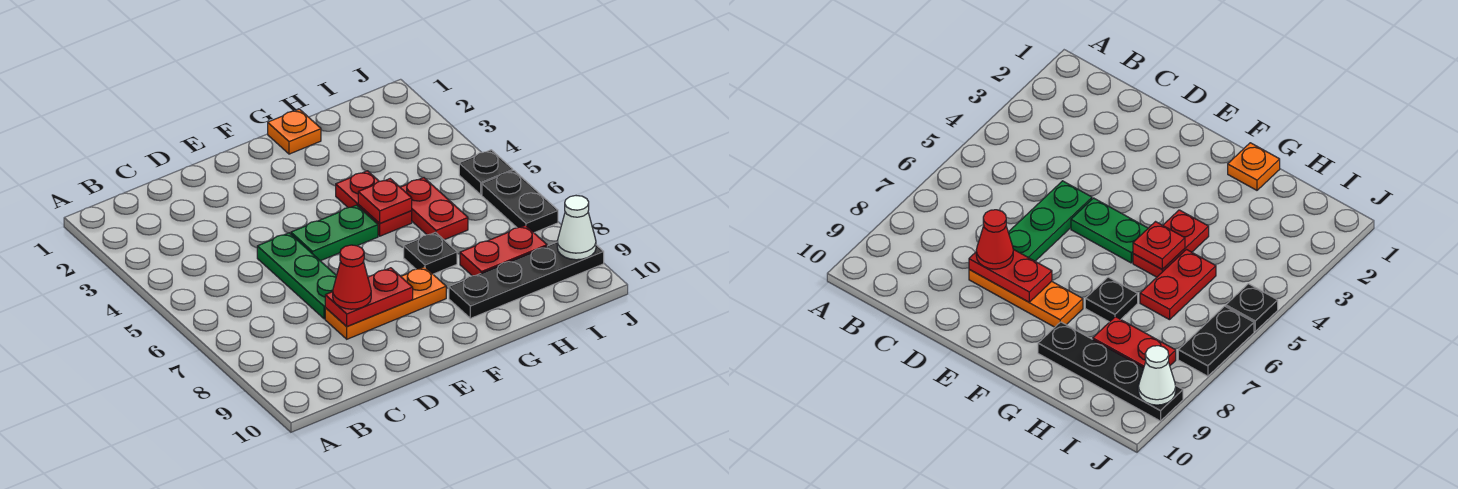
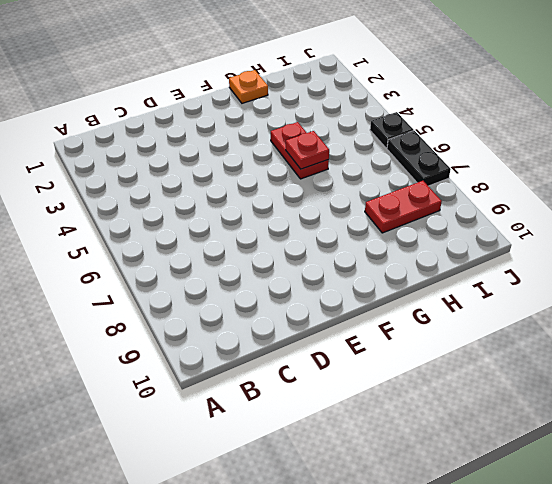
none -> green 1x3 plate [257,233,336,319]
none -> orange 1x3 plate [325,267,446,339]
none -> green 1x2 plate [291,205,378,261]

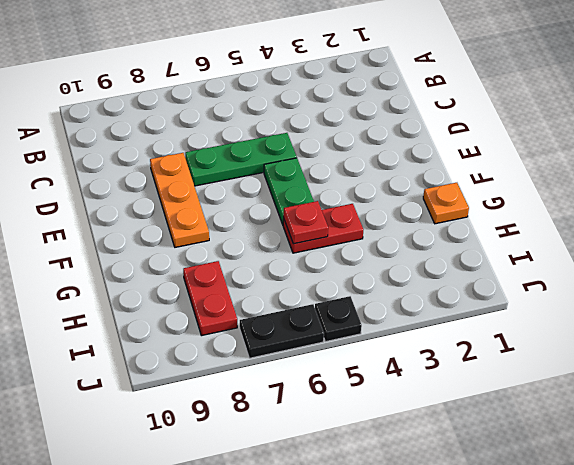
none -> black 1x1 plate [404,232,457,274]
none -> black 1x4 plate [449,242,604,318]
none -> red 1x2 plate [400,178,468,240]

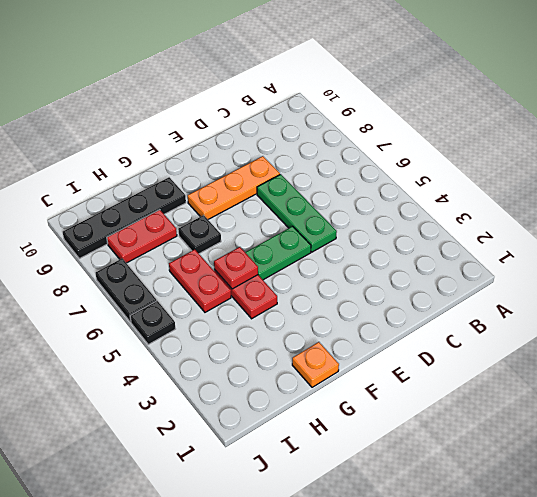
none -> red 1x2 plate [325,268,413,327]
none -> white 1x1 cone [557,196,596,260]
none -> red 1x1 cone [333,245,371,309]

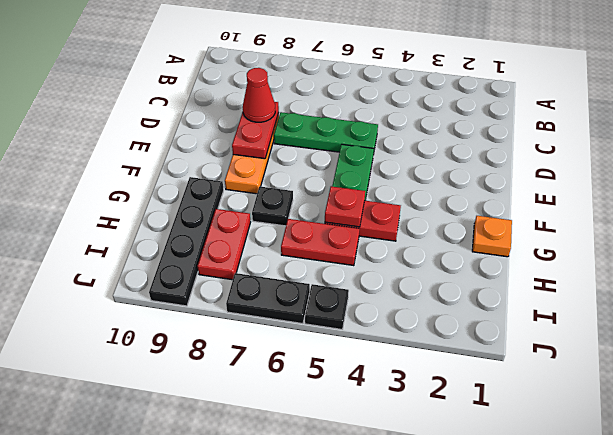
none -> white 1x1 cone [557,196,596,260]

